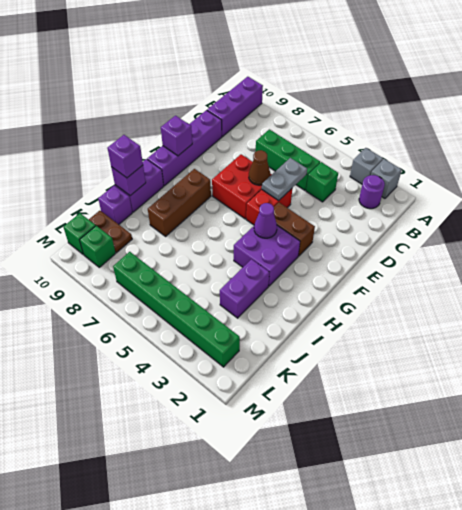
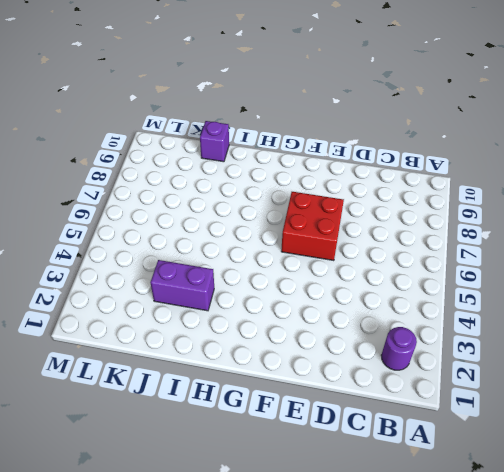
none -> grey 1x1 brick [371,159,402,198]
none -> grey 1x1 brick [350,148,383,184]
none -> purple 1x3 brick [207,77,263,137]

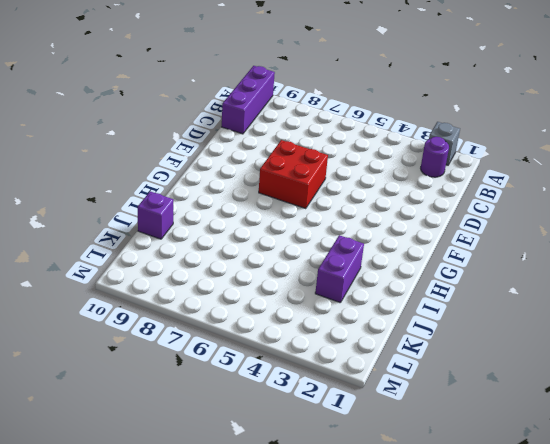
none -> grey 1x1 brick [350,148,383,184]
none -> green 1x1 brick [306,162,338,202]
none -> green 1x3 brick [256,129,320,190]

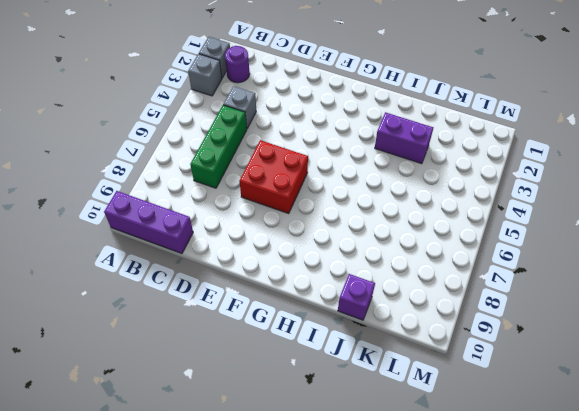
grey 1x1 brick [223,86,256,128] -> green 1x1 brick [306,162,338,202]
none -> purple 1x4 brick [147,110,222,186]
none -> red 1x2 brick [246,189,292,225]
none -> brown 1x2 brick [274,203,315,256]

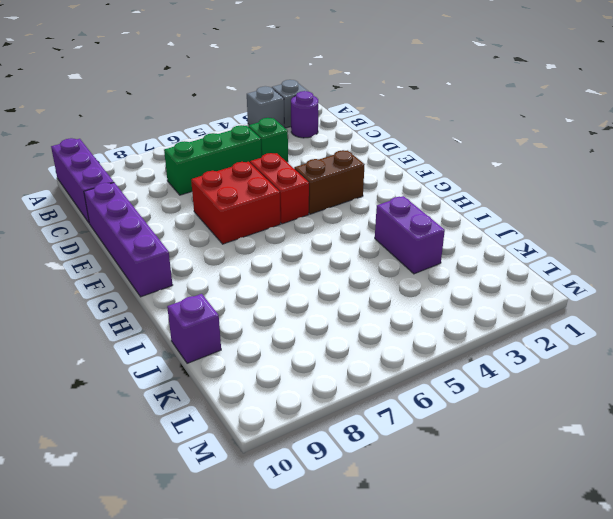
none -> purple 2x2 brick [234,226,300,286]
none -> brown 1x3 brick [148,169,211,236]
none -> purple 1x2 brick [115,159,164,212]

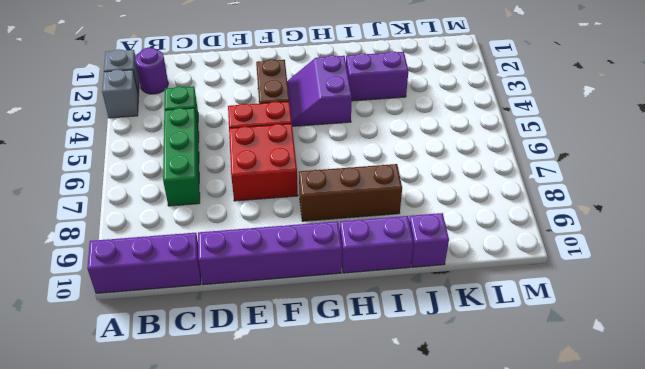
purple 2x2 slope [287,55,352,126] -> purple 2x2 brick [234,226,300,286]
none -> brown 1x2 plate [89,211,132,253]
none -> green 1x6 brick [113,252,240,367]
none -> green 1x1 brick [80,226,116,267]

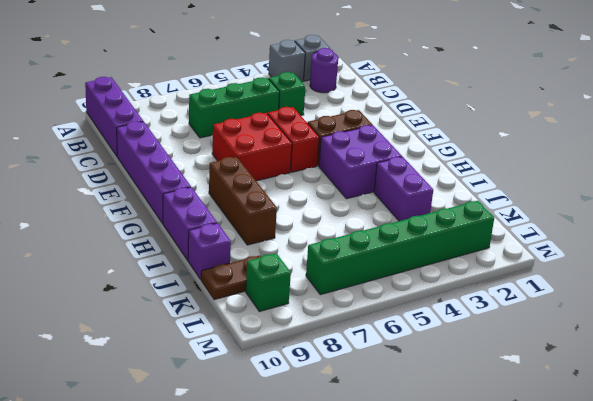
none -> green 1x1 brick [63,213,96,254]
none -> grey 1x2 plate [262,158,307,201]
none -> brown 1x1 cone [249,150,270,185]

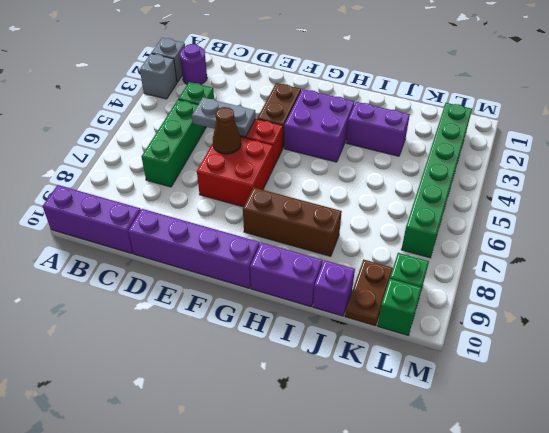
none -> purple 1x1 brick [161,116,192,156]
none -> purple 1x1 cone [254,203,277,238]
none -> purple 1x1 brick [111,165,146,196]

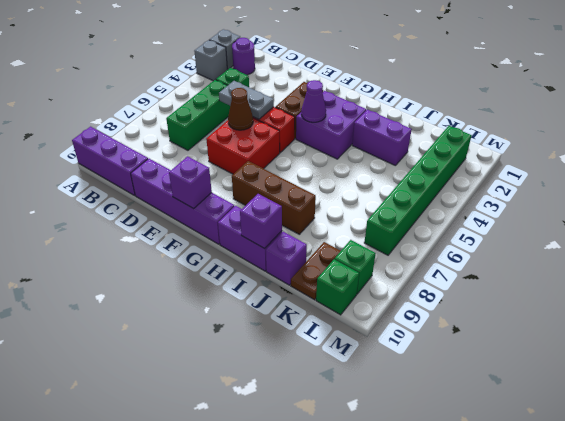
none -> purple 1x1 brick [107,135,143,178]

